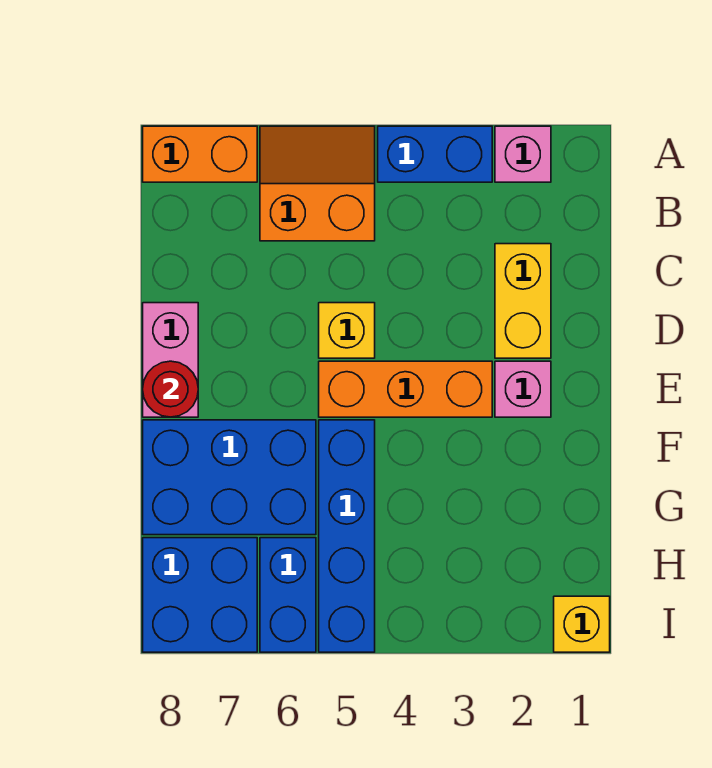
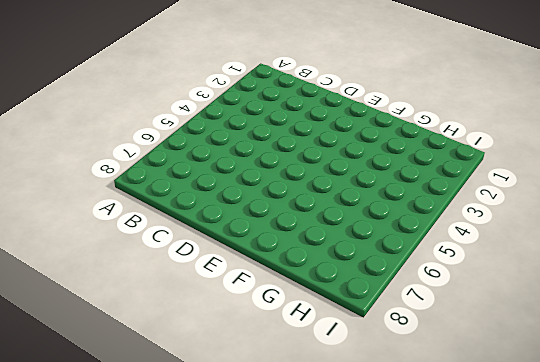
none -> pink 1x1 brick [495,126,551,182]
none -> blue 1x2 brick [378,126,492,182]
none -> orange 2x2 slope [260,126,375,241]

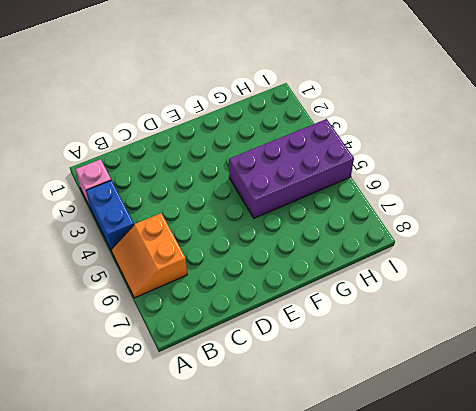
purple 2x4 brick [229,119,354,218] -> blue 1x4 brick [319,420,375,652]
none -> orange 1x2 brick [143,126,257,182]
none -> yellow 1x2 brick [495,244,551,358]
none -> yellow 1x1 brick [319,303,375,358]

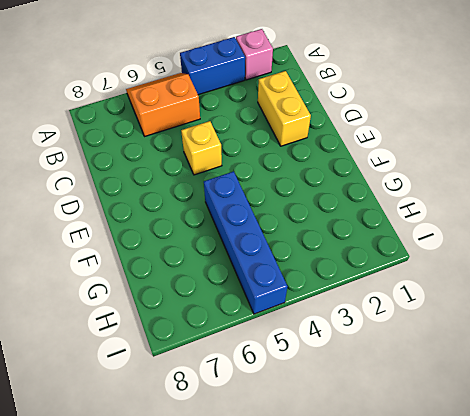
none -> orange 1x2 brick [143,126,257,182]
none -> pink 1x2 brick [143,303,198,417]
none -> pink 1x1 brick [495,361,551,417]

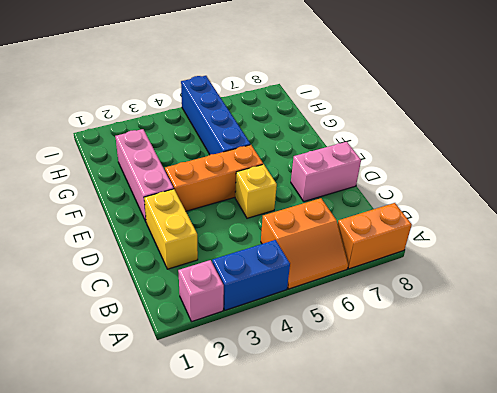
pink 1x2 brick [291,142,361,201] -> pink 1x2 brick turned to [143,303,198,417]
pink 1x3 brick [115,129,174,222] -> pink 1x1 brick [495,361,551,417]
none -> blue 2x3 brick [143,420,316,535]
none -> blue 1x2 brick [260,538,316,652]
none -> blue 2x2 brick [143,538,257,652]

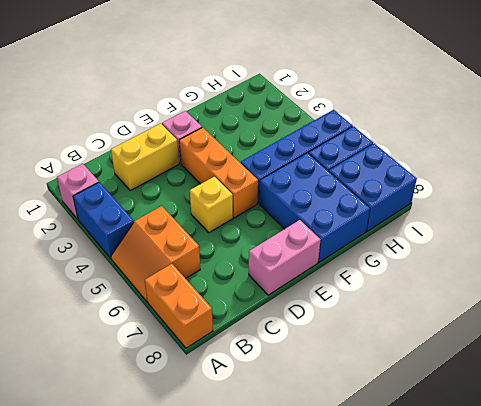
none -> yellow 1x1 brick [554,596,610,652]
none -> red 1x1 round brick [143,361,198,417]

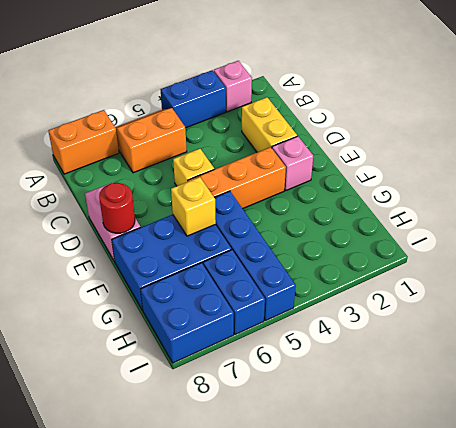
yellow 1x1 brick [171,177,216,236] -> yellow 1x1 brick moved to [554,596,610,652]

